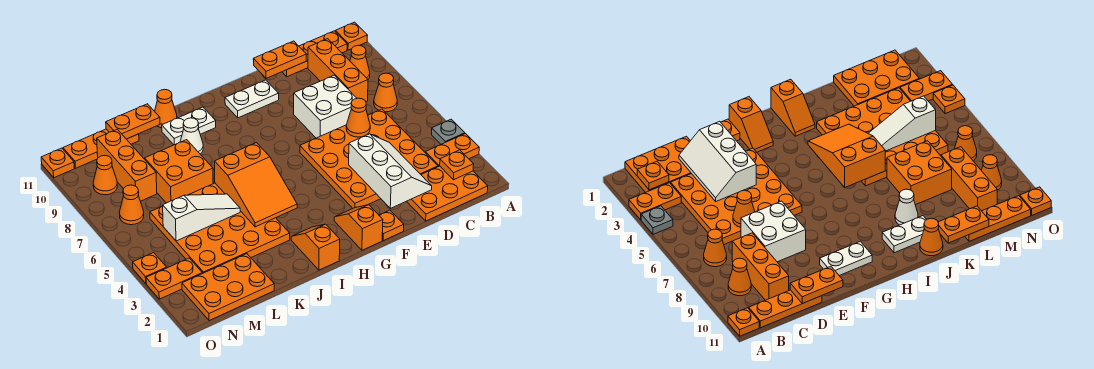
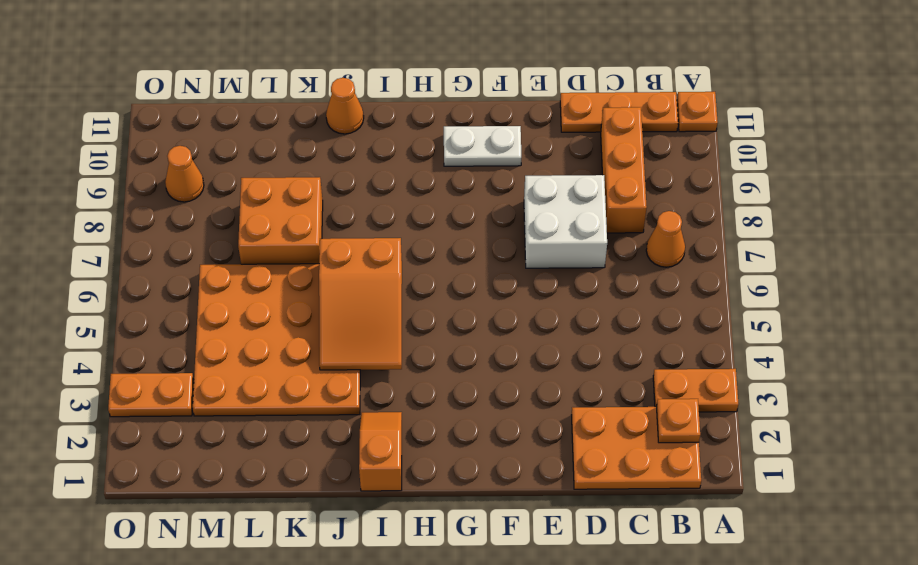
none -> grey 1x1 plate [432,119,465,144]
none -> orange 1x1 cone [350,45,370,79]
none -> orange 4x4 plate [300,109,438,208]
none -> orange 1x1 plate [379,210,404,241]

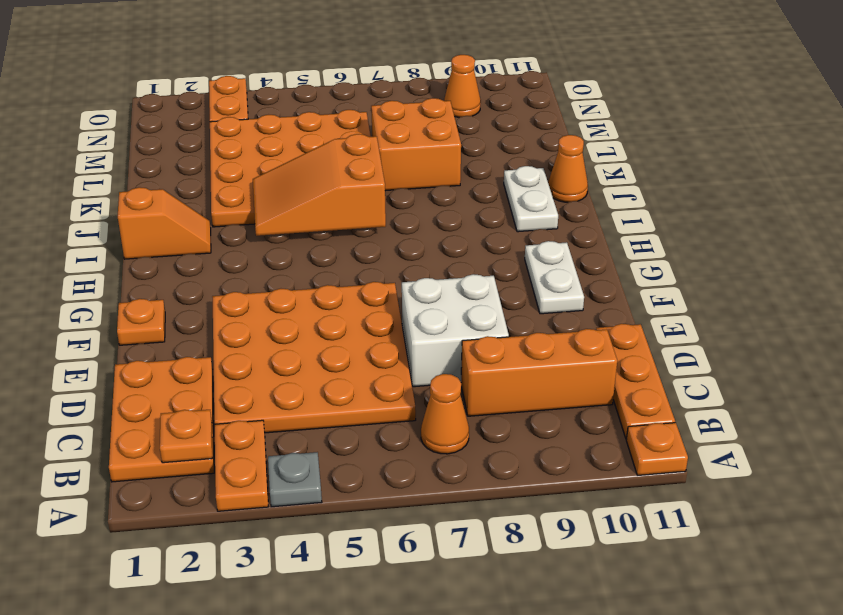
none -> orange 1x1 cone [350,45,370,79]
none -> orange 1x2 slope [334,205,383,250]
none -> white 1x1 cone [180,118,203,154]
none -> orange 2x3 plate [182,254,274,321]

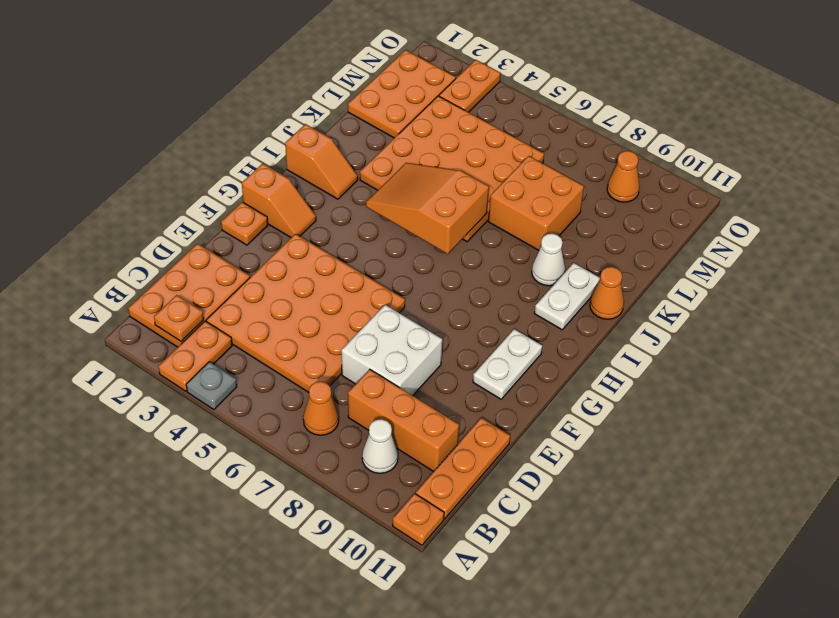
white 1x1 cone [362,419,398,473] -> orange 1x1 cone [350,45,370,79]
none -> orange 1x3 plate [63,129,139,168]
none -> orange 1x3 brick [97,129,157,201]
none -> orange 1x1 cone [119,185,144,225]
none -> orange 1x1 plate [133,253,167,283]

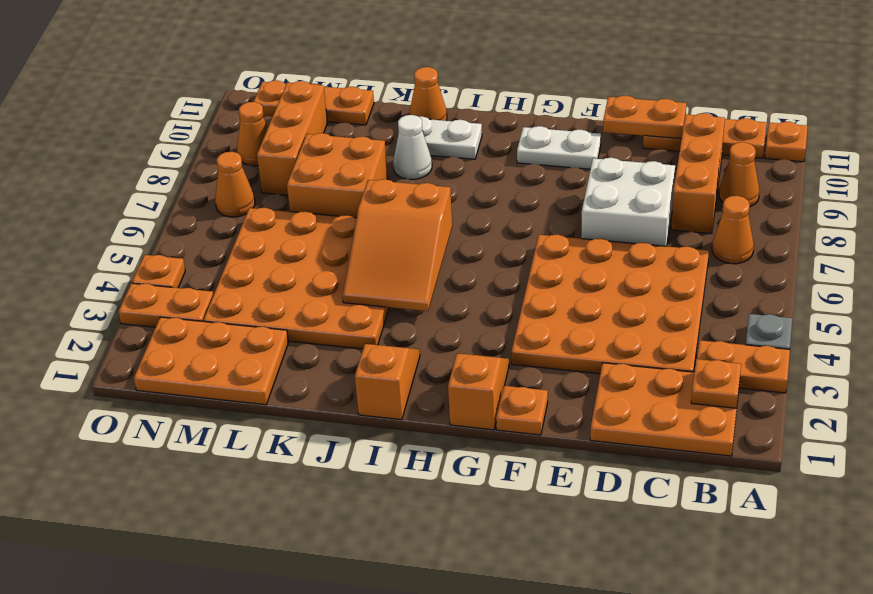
none -> orange 1x1 plate [41,148,74,178]
none -> white 2x3 slope [349,134,432,208]
none -> orange 1x1 cone [346,98,370,137]
none -> white 1x3 slope [163,194,240,241]

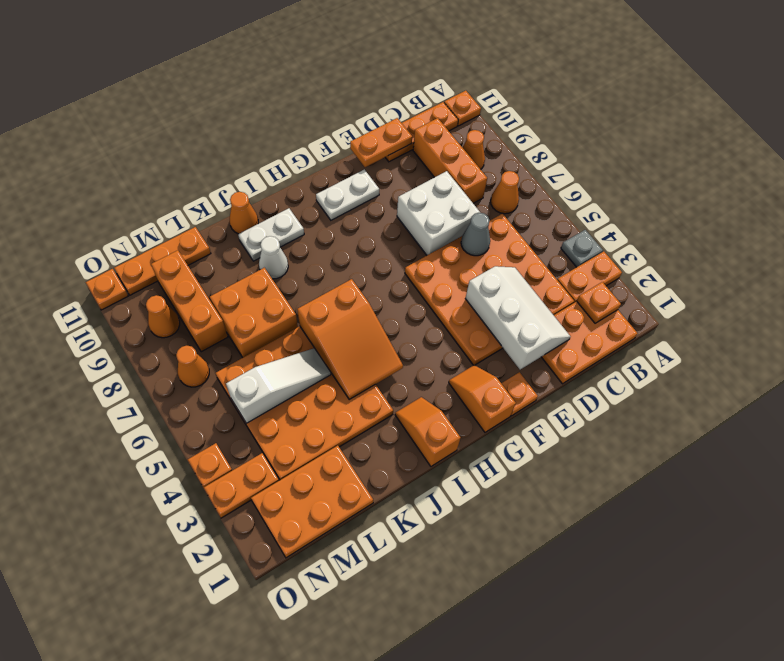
grey 1x1 cone [461,213,490,256] -> orange 1x1 cone [346,98,370,137]
none -> orange 1x2 plate [106,104,160,139]

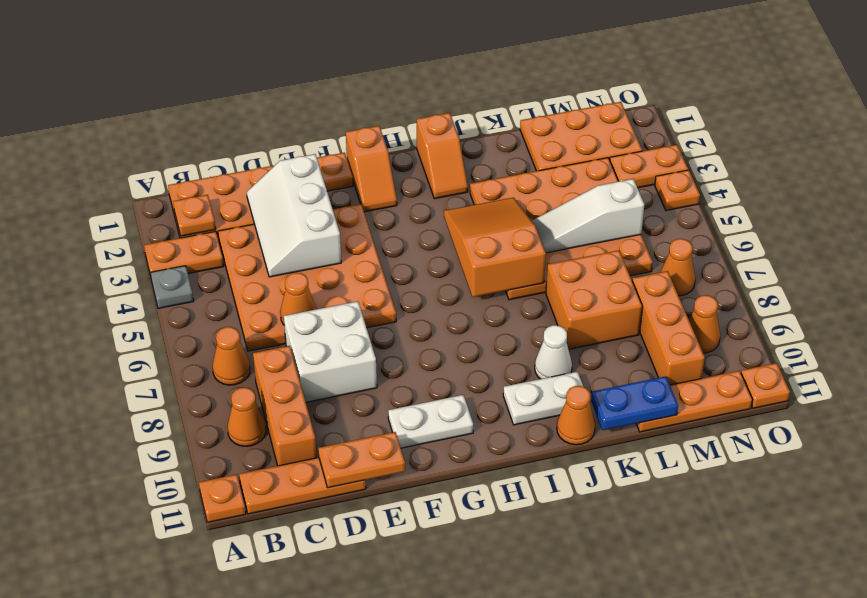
blue 1x2 plate [591,376,678,430] -> orange 1x2 plate [106,104,160,139]

